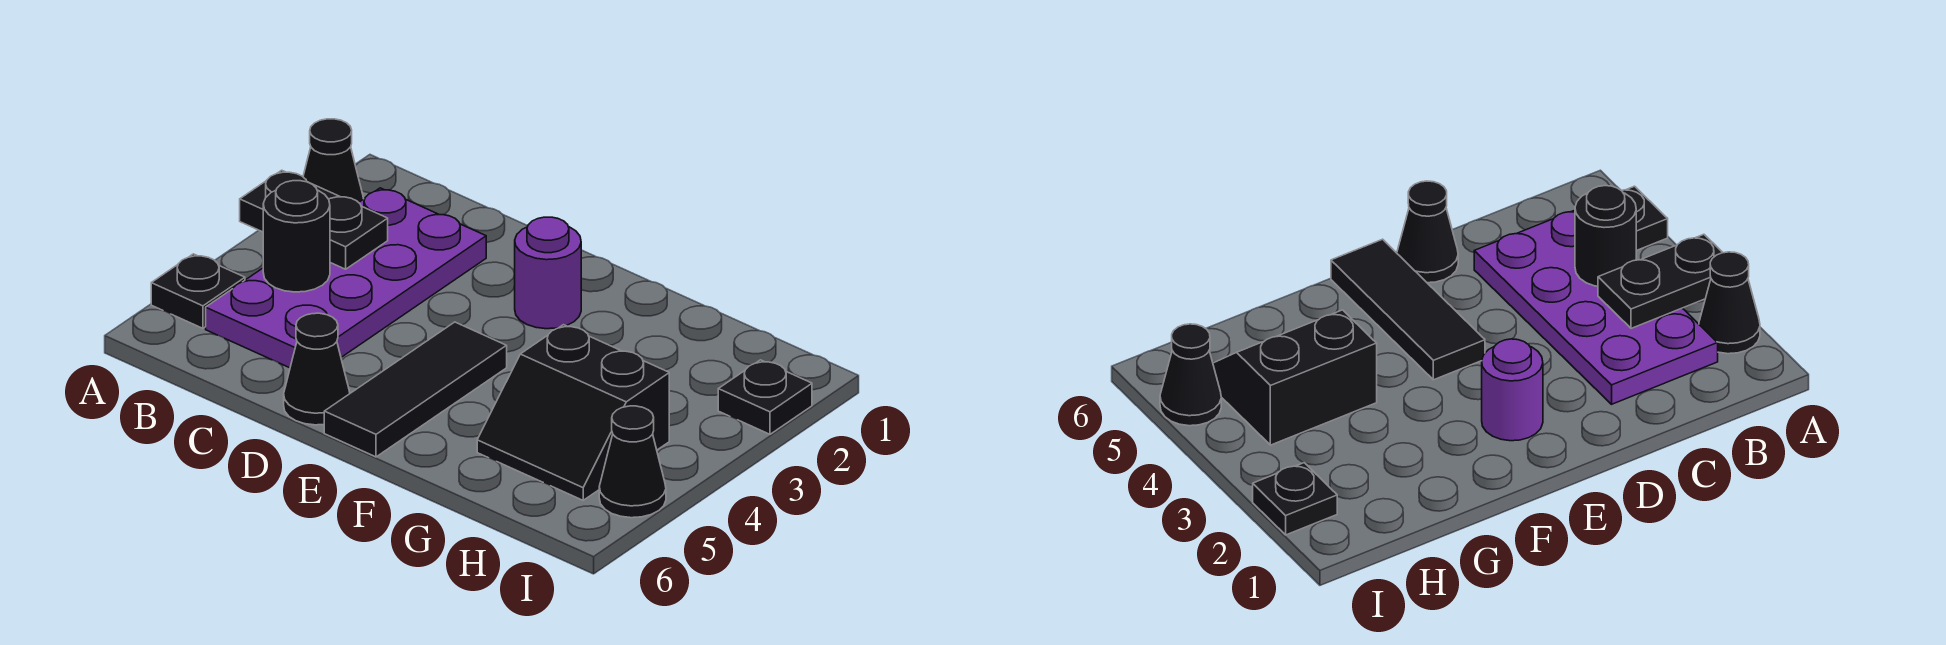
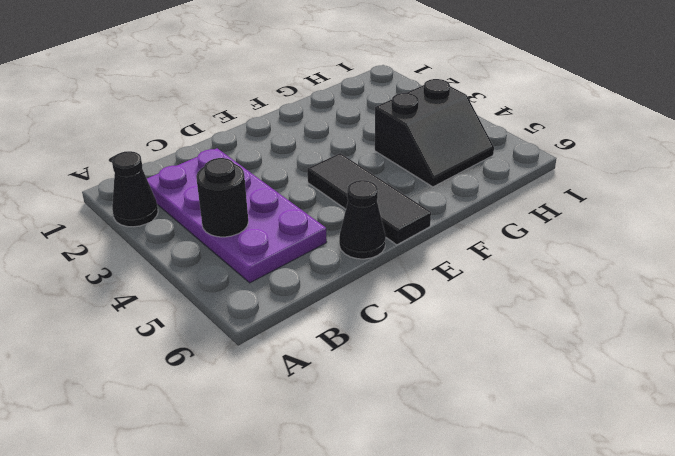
none -> black 1x1 plate [151,254,245,328]
none -> purple 1x1 round brick [515,217,581,329]

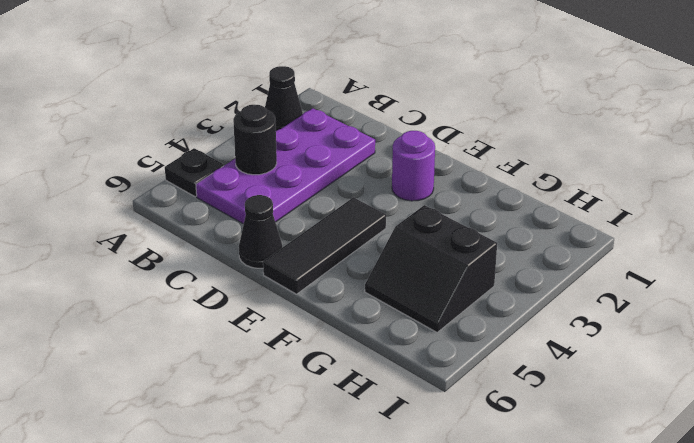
none -> black 1x1 plate [718,360,812,434]
none -> black 1x1 cone [599,406,666,518]

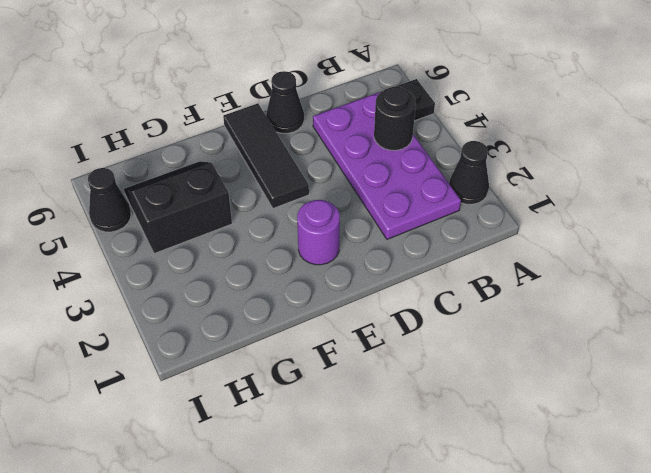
none -> black 1x1 plate [718,360,812,434]
none -> black 1x2 plate [240,170,388,269]

